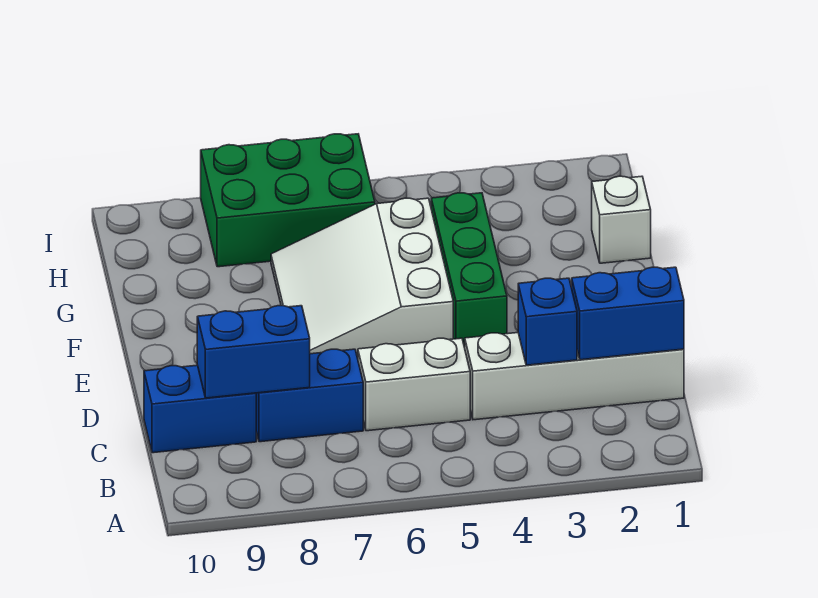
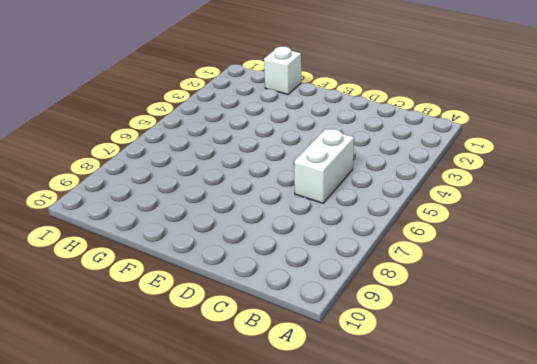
none -> white 1x4 brick [465,333,684,420]
none -> blue 1x2 brick [256,349,363,442]

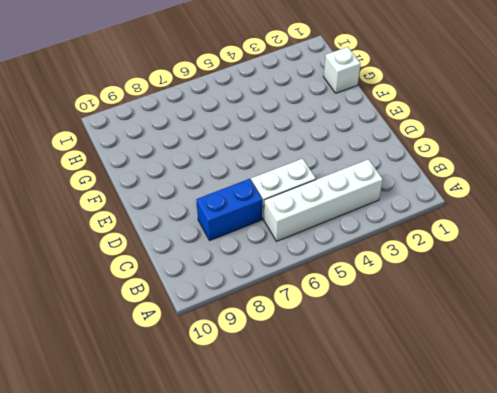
white 1x4 brick [264,159,383,241] -> white 1x4 brick moved to [465,333,684,420]
none -> blue 1x2 brick [144,365,256,453]
none -> green 1x3 brick [431,193,507,347]

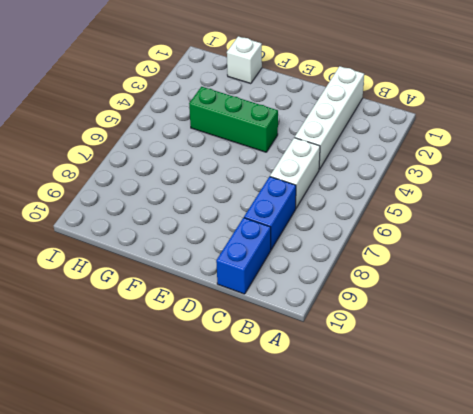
none -> white 3x3 slope [271,198,453,358]
none -> green 2x3 brick [201,134,375,267]

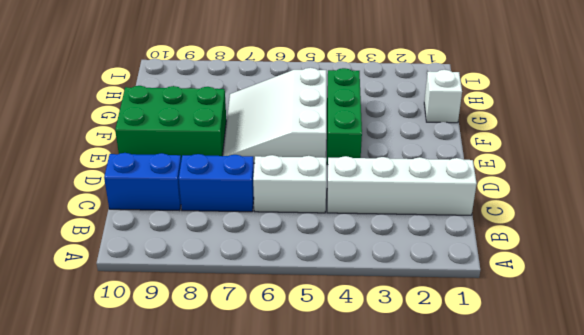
green 2x3 brick [115,86,226,160] -> green 2x3 brick moved to [201,134,375,267]
none -> blue 1x2 brick [572,267,684,360]
none -> blue 1x1 brick [518,278,577,365]

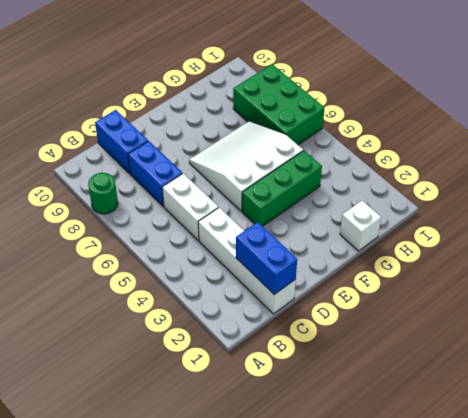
green 1x1 round brick [88,173,118,214] -> none
none -> blue 1x1 brick [518,278,577,365]
none -> blue 1x2 brick [197,306,310,398]

